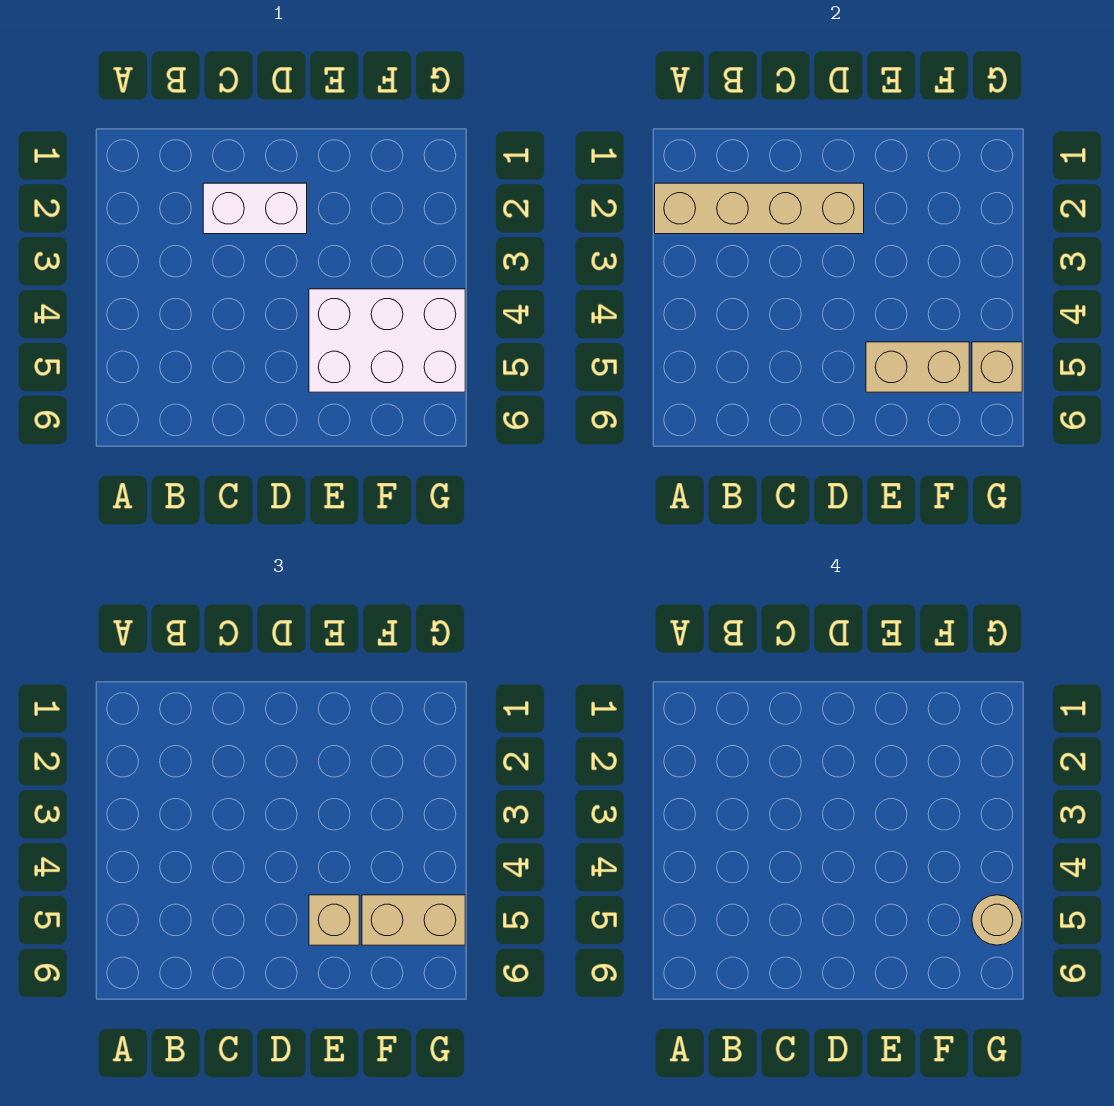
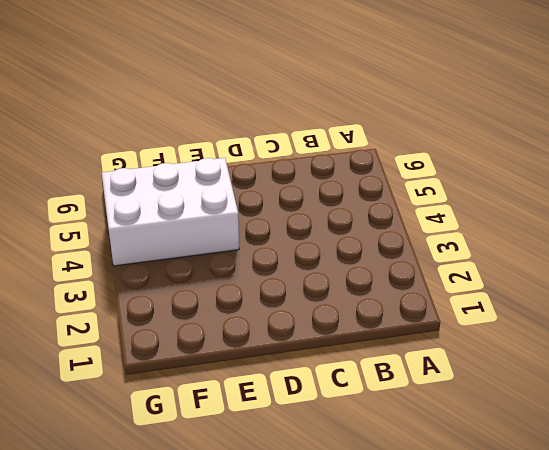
none -> white 1x2 brick [203,183,307,234]
none -> tan 1x4 brick [655,183,864,234]

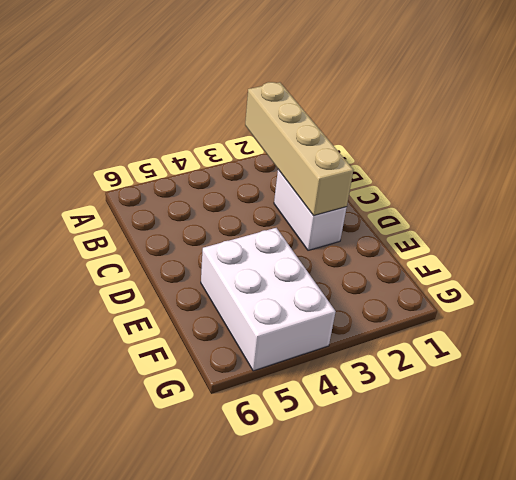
none -> tan 1x2 brick [866,342,969,392]
none -> tan 1x1 brick [972,342,1022,392]

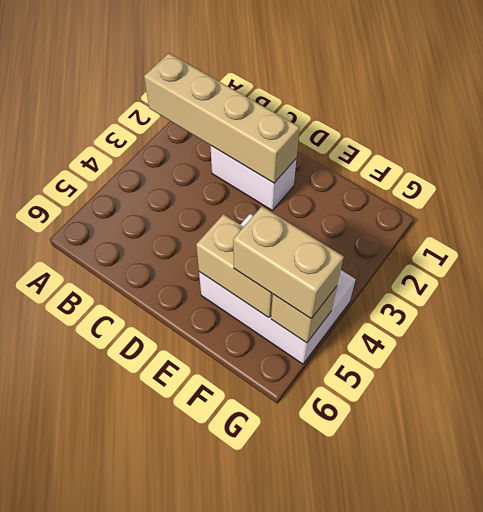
none -> tan 1x1 brick [309,895,359,945]
none -> tan 1x1 round brick [972,895,1022,945]

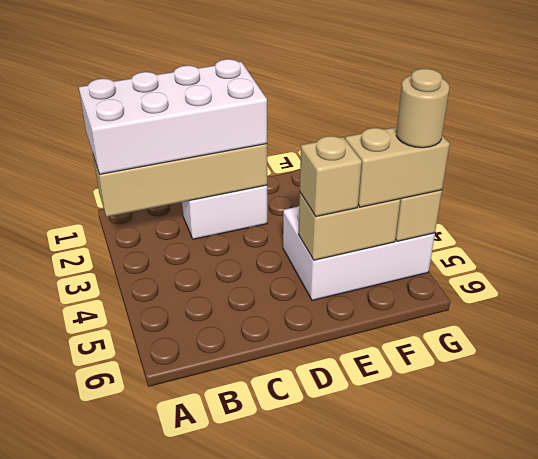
white 2x4 brick [79,59,267,174] -> none

